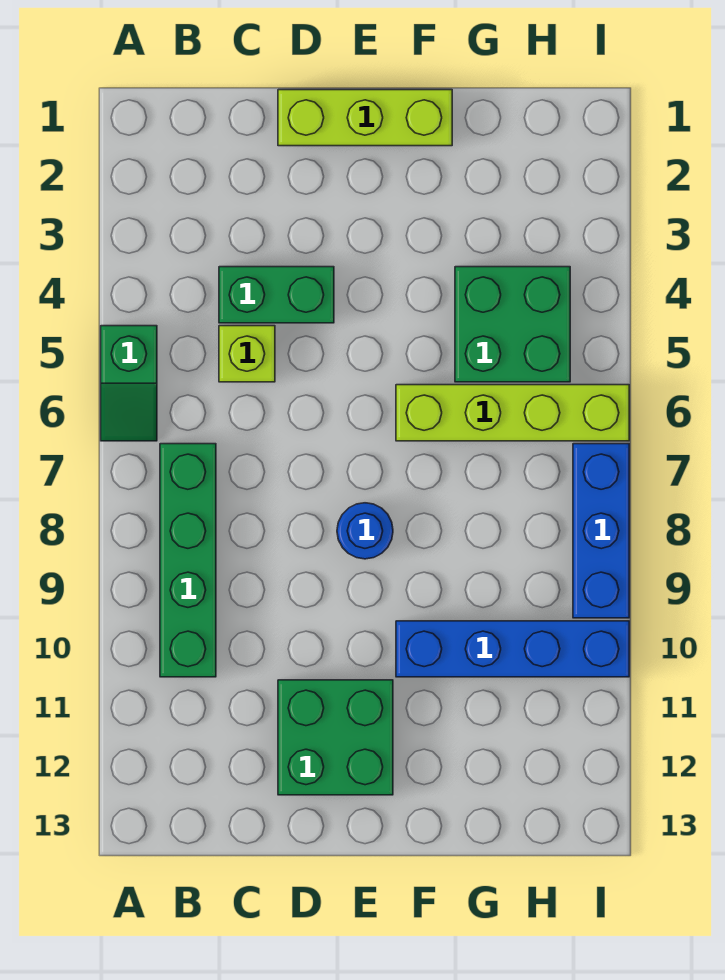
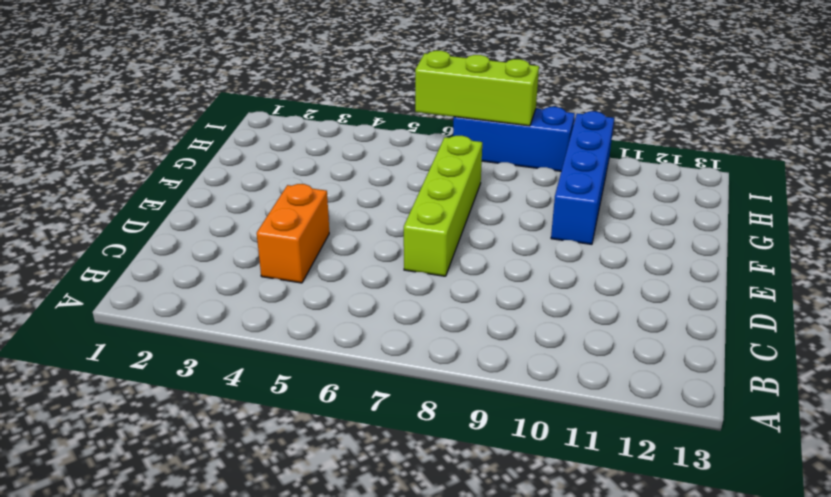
orange 1x2 brick [257,184,329,283] -> green 1x2 brick [219,267,334,323]
lime 1x4 brick [404,136,482,276] -> lime 1x4 brick moved to [396,385,629,441]
lime 1x3 brick [415,51,539,126] -> lime 1x3 brick turned to [278,90,452,146]
none -> green 1x2 slope [101,326,157,441]
none -> green 1x4 brick [160,444,216,677]

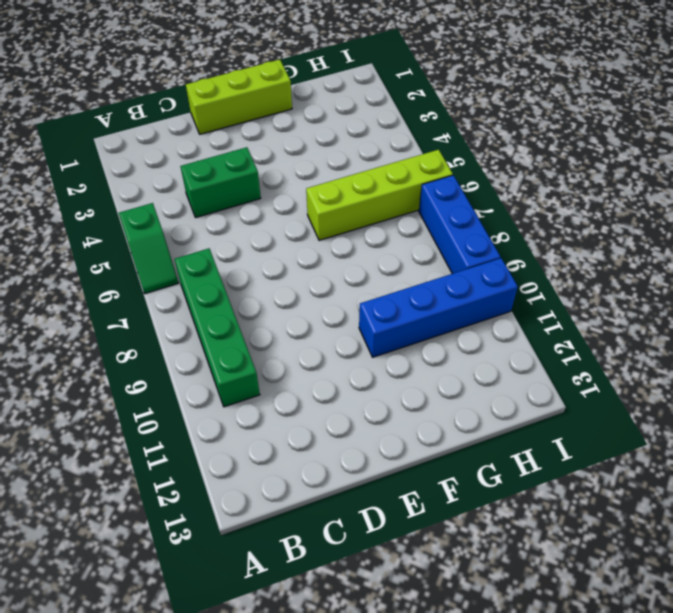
none -> lime 1x1 brick [219,326,275,382]
none -> green 2x2 brick [278,680,393,795]

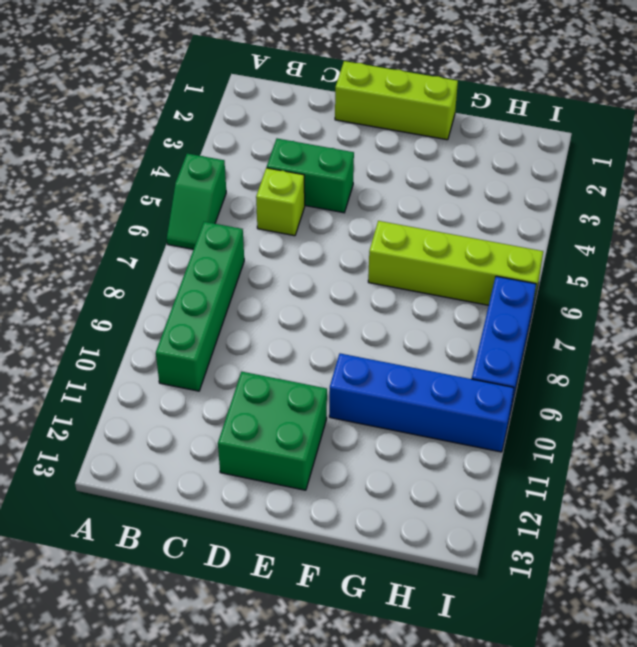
none -> blue 1x1 round brick [337,503,393,559]
none -> green 2x2 brick [455,267,570,382]

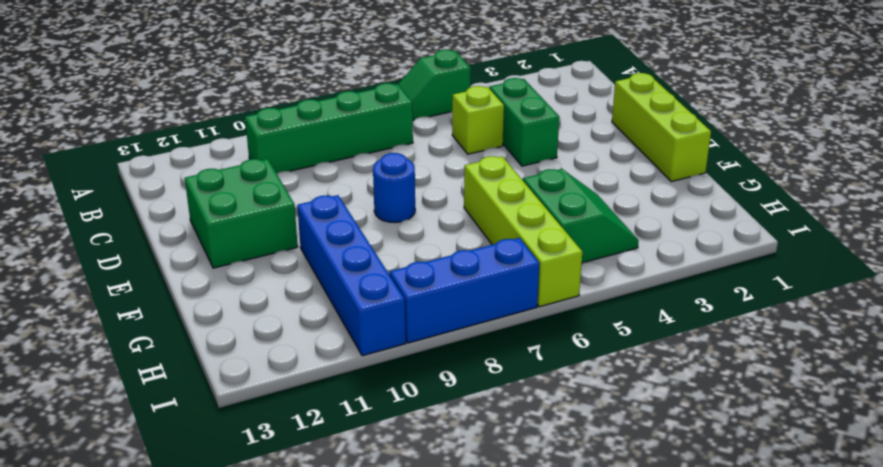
green 2x2 slope [523,169,639,263] -> green 2x2 brick [455,267,570,382]

